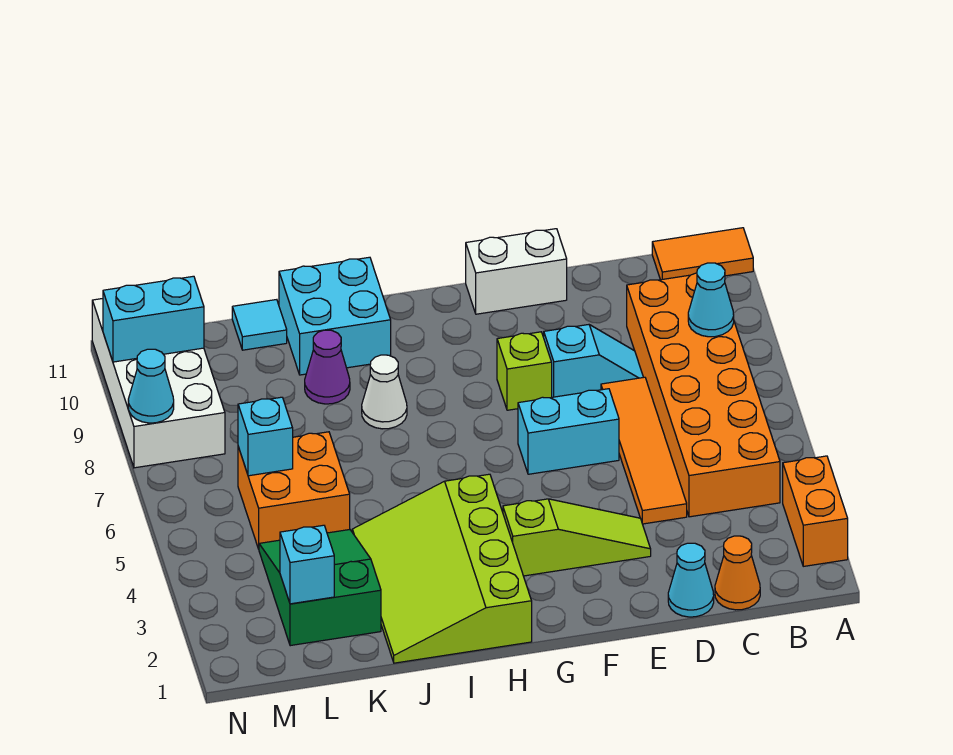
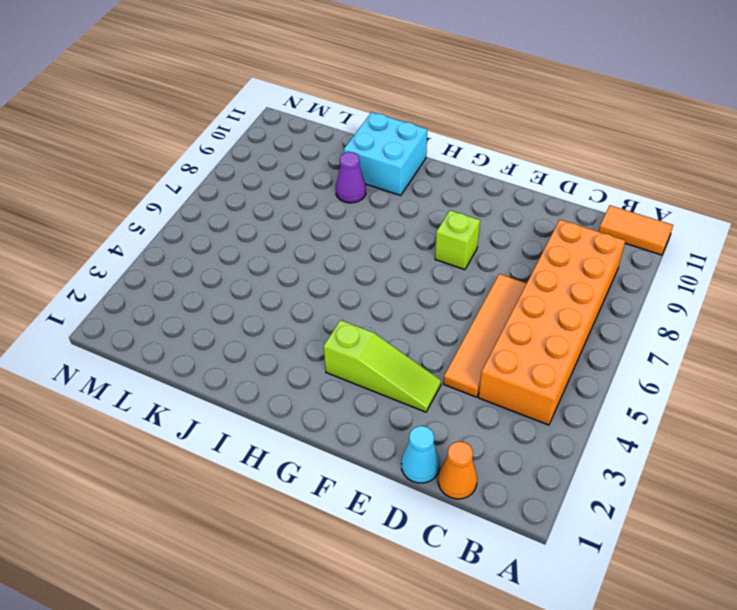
none -> orange 1x2 brick [783,456,848,566]
none -> cyan 1x2 slope [544,325,643,397]
none -> cyan 1x2 brick [518,389,619,474]

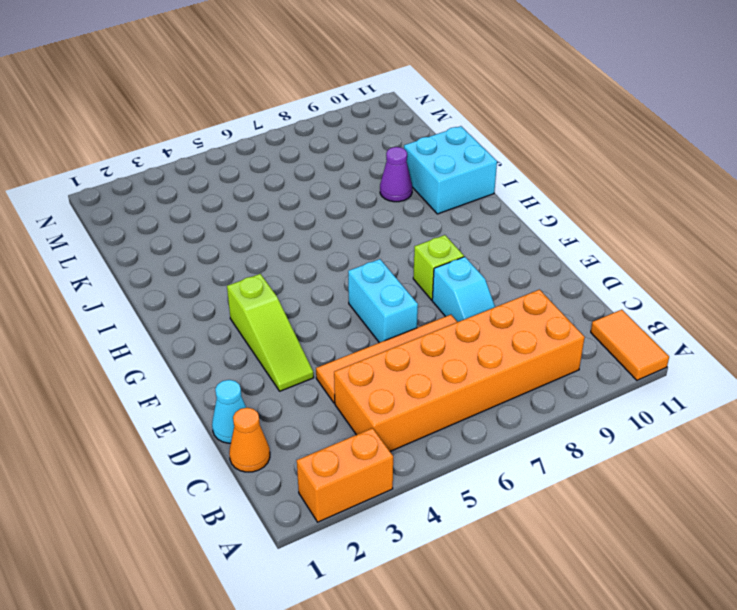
none -> white 1x2 brick [466,229,567,314]
none -> lime 3x4 slope [352,474,532,663]
none -> white 1x1 cone [362,355,407,429]

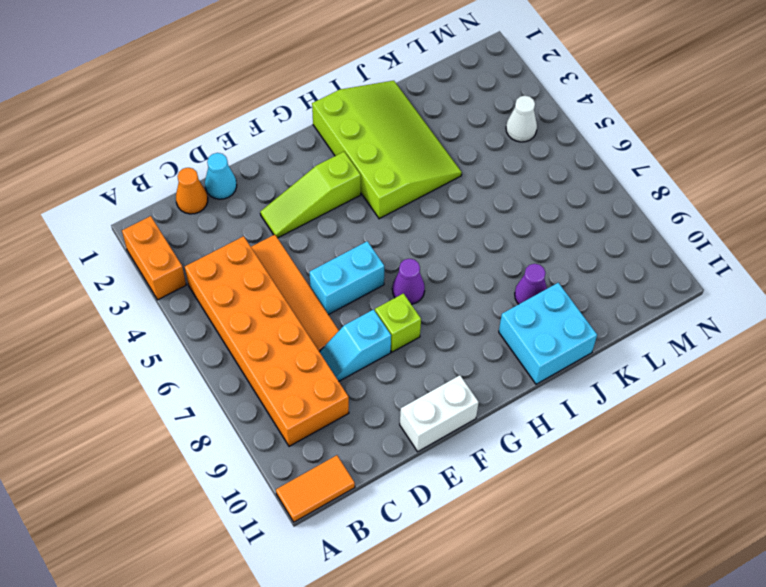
purple 1x1 cone [392,259,425,304] -> none
white 1x1 cone [506,96,537,142] -> white 1x1 cone moved to [362,355,407,429]
none -> green 2x3 slope [259,530,381,646]
none -> orange 2x2 brick [238,432,350,549]
none -> cyan 1x1 tile [232,300,287,350]

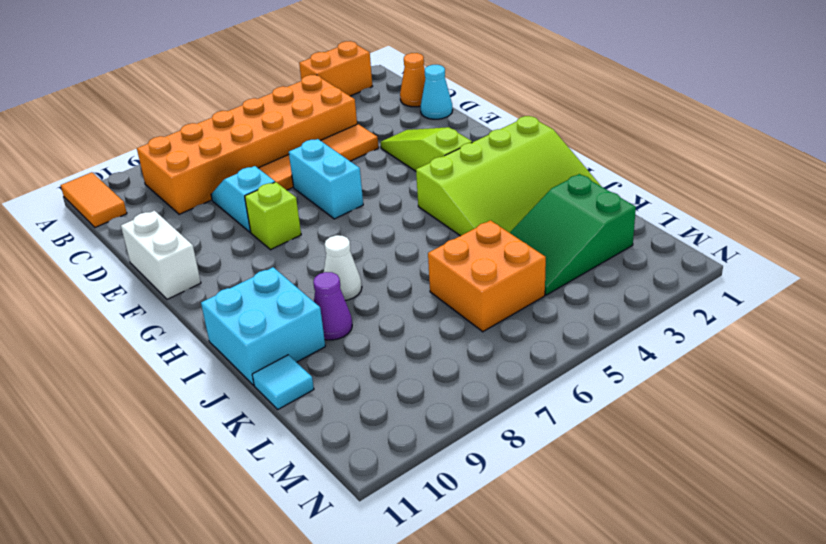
none -> white 2x4 brick [92,299,225,468]
none -> cyan 1x1 cone [688,263,734,337]
none -> cyan 1x1 brick [280,525,334,604]

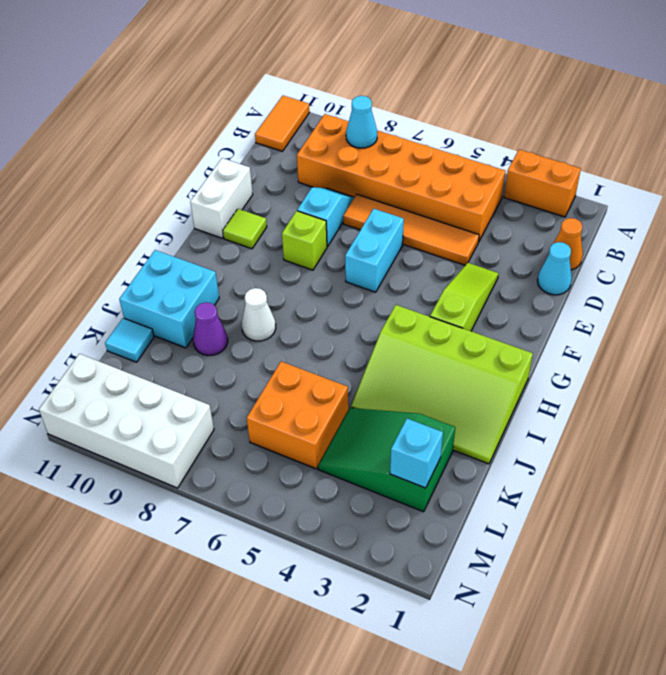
lime 1x1 tile [223,209,267,249] -> none
none -> cyan 1x1 brick [238,397,293,476]
none -> cyan 1x2 brick [103,276,204,362]
none -> cyan 1x1 cone [128,349,174,423]

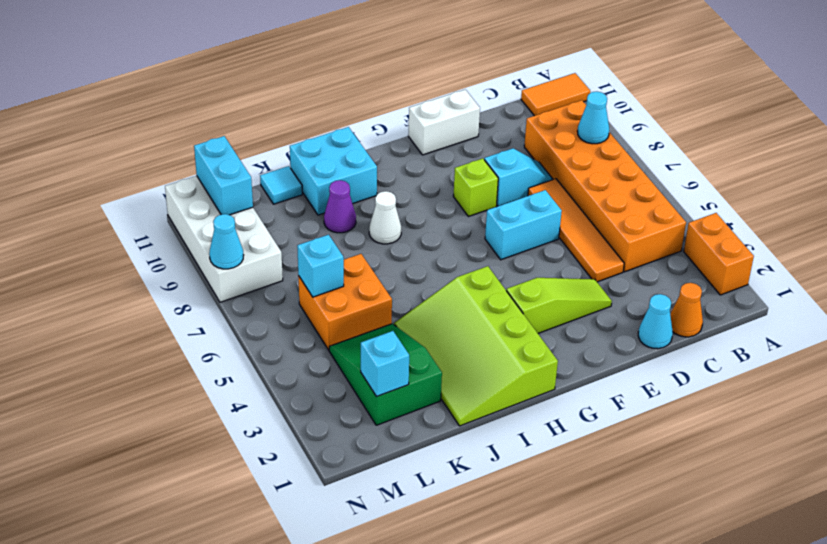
cyan 1x2 brick [194,136,253,215] -> cyan 1x2 brick turned to [103,276,204,362]

